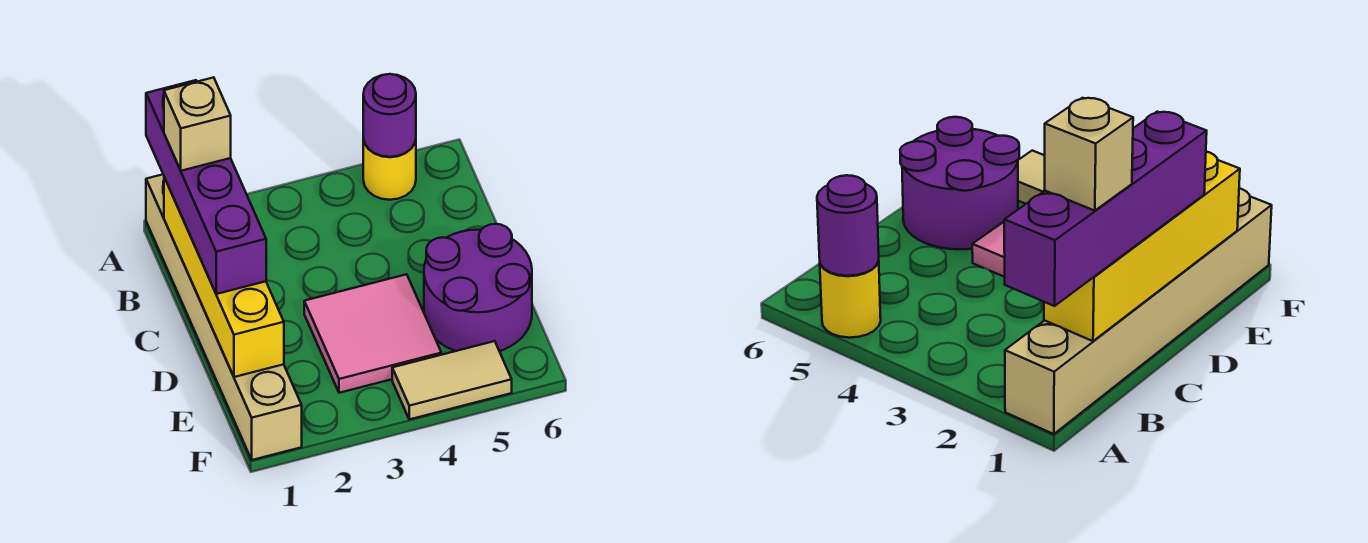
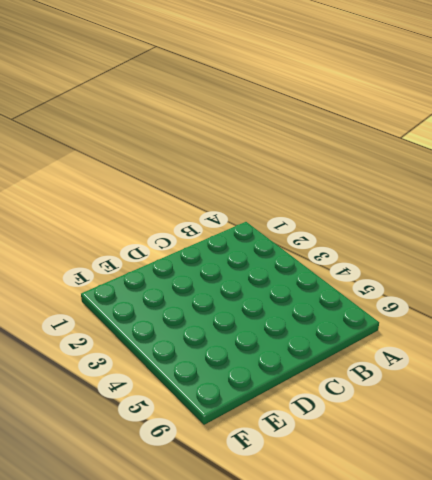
none -> tan 1x6 brick [146,174,302,460]
none -> yellow 1x1 round brick [363,139,416,200]

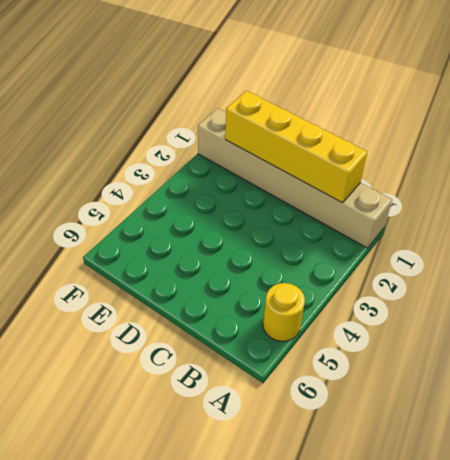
none -> pink 2x2 tile [304,274,441,393]
none -> purple 2x2 round brick [424,224,532,351]

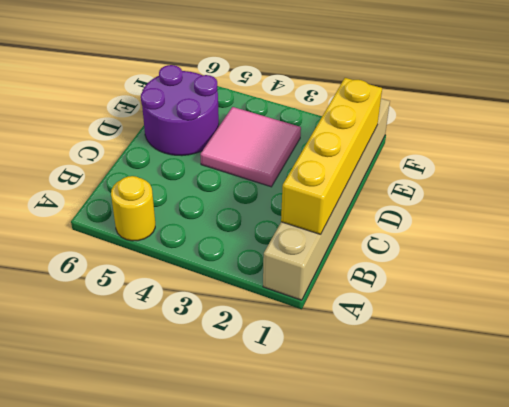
none -> tan 1x2 tile [392,341,512,419]
none -> purple 1x1 round brick [363,74,416,157]

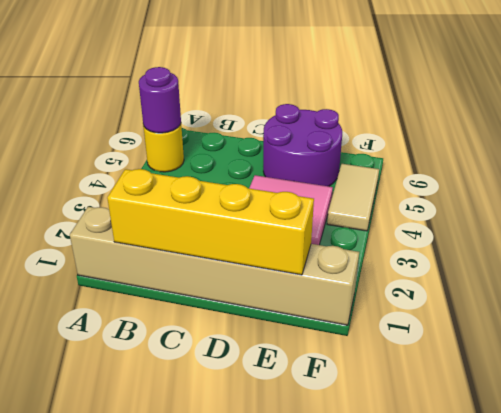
none -> purple 1x4 brick [146,80,266,294]
none -> tan 1x1 brick [164,77,231,171]

